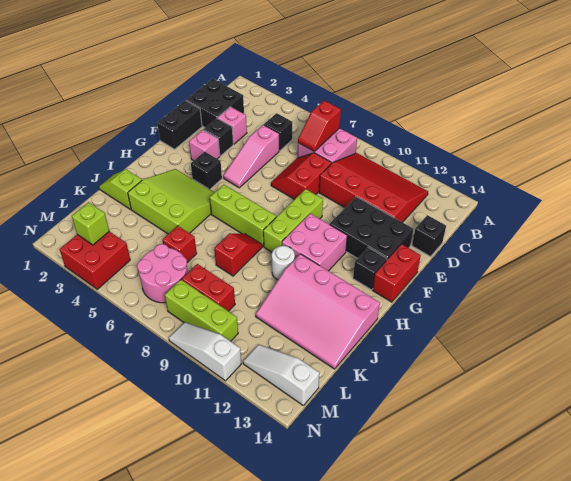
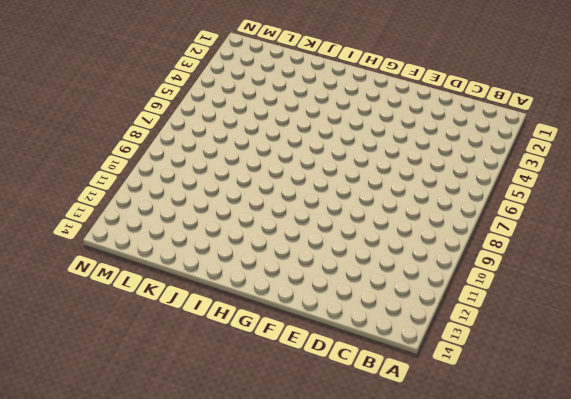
none -> pink 2x2 brick [298,128,357,163]
none -> red 3x4 slope [319,153,428,223]
none -> black 2x2 brick [186,79,244,128]
none -> black 1x1 brick [264,113,292,151]

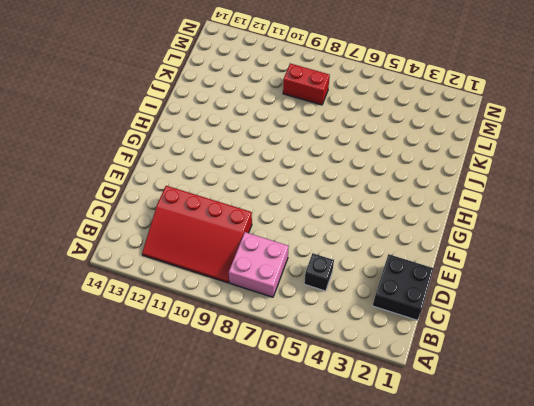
none -> pink 1x1 brick [218,107,247,144]
none -> pink 1x3 slope [223,125,279,188]
none -> red 2x2 slope [271,153,332,199]
none -> black 1x1 brick [412,215,446,257]

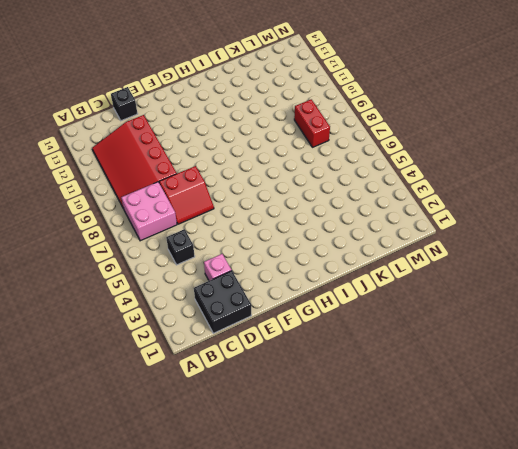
none -> pink 1x3 slope [223,125,279,188]
none -> black 1x2 brick [157,100,202,149]
none -> black 1x1 brick [203,118,233,156]
none -> black 2x3 brick [330,197,413,260]

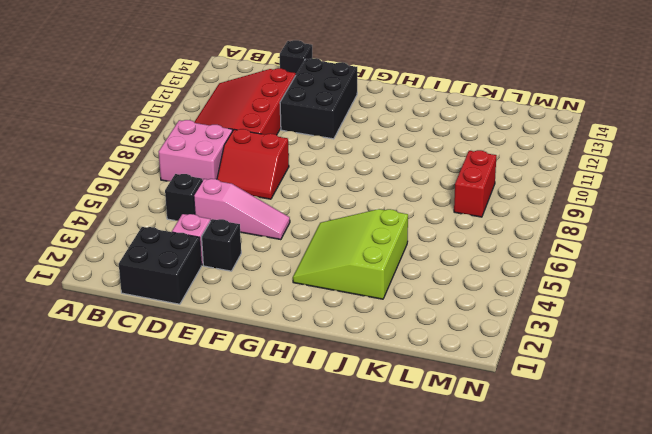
none -> black 1x2 brick [157,100,202,149]
none -> pink 1x1 brick [189,130,220,161]
none -> lime 1x3 brick [263,189,323,252]
none -> red 1x2 brick [373,244,421,302]

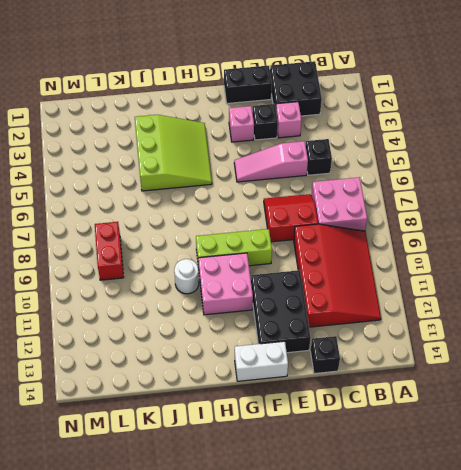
white 1x2 brick [235,341,288,381] -> red 1x2 brick [373,244,421,302]
none -> black 1x1 brick [191,152,222,189]
none -> black 1x1 brick [353,248,387,290]
none -> lime 1x3 brick [210,185,276,247]
none -> red 1x2 slope [214,233,262,276]

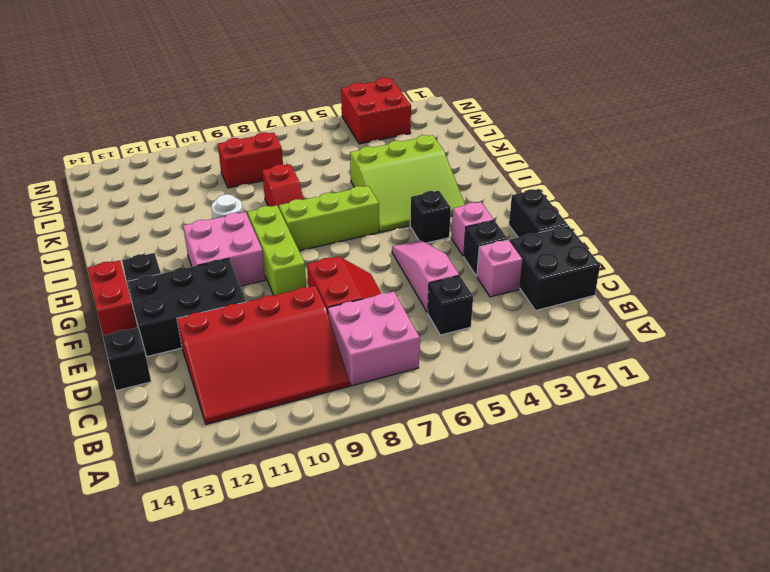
none -> pink 3x4 slope [256,254,380,369]
none -> lime 1x2 slope [99,170,142,209]
none -> red 1x1 brick [162,226,197,263]
none -> pink 2x2 round brick [137,244,188,303]

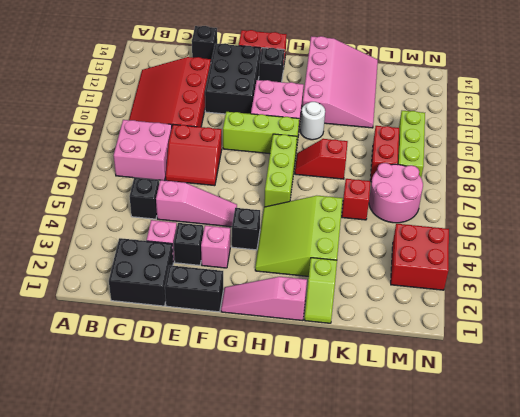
pink 1x3 slope [221,277,307,321] -> none
none -> white 1x3 slope [243,345,319,405]
none -> white 1x3 slope [169,322,241,381]
none -> red 1x2 slope [298,101,341,152]
none -> lime 1x1 brick [72,202,109,245]

